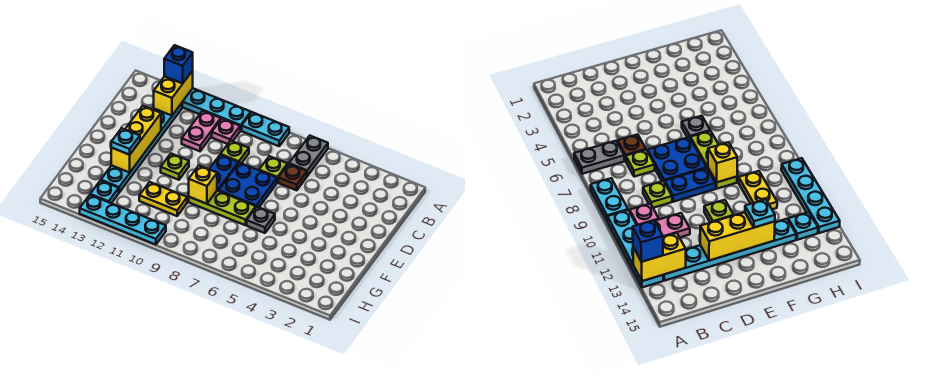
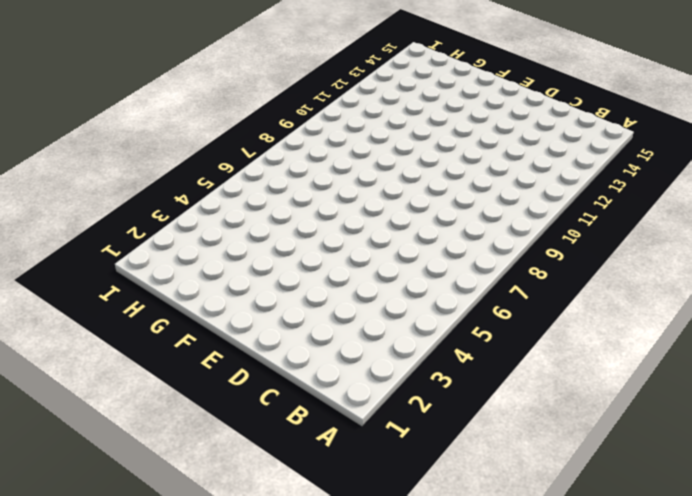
none -> grey 1x2 plate [289,136,328,176]
none -> cyan 1x2 plate [242,112,289,146]
none -> cyan 1x4 plate [182,88,251,131]

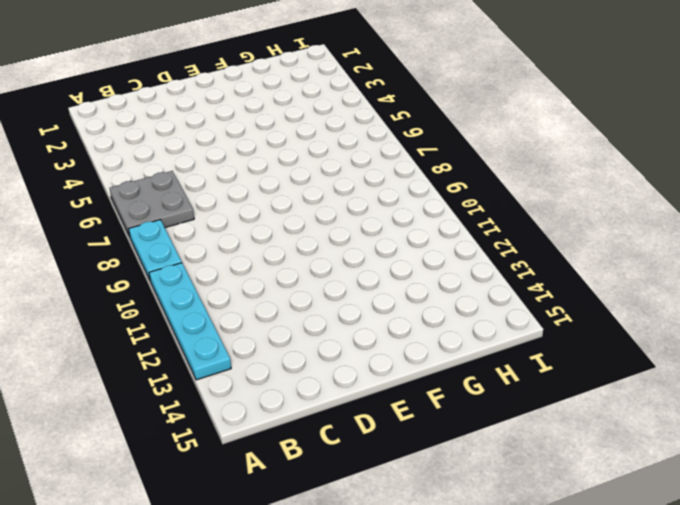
grey 2x2 plate [110,171,194,237] -> grey 1x2 plate [289,136,328,176]
none -> pink 1x1 plate [212,119,240,144]
none -> pink 1x2 plate [182,111,221,151]
none -> cyan 1x6 plate [101,103,182,192]

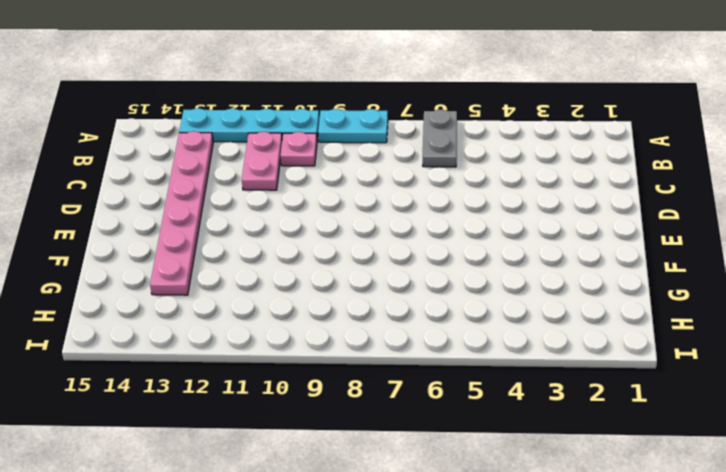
pink 1x6 plate [150,131,213,295] -> cyan 1x6 plate [101,103,182,192]
none -> brown 1x1 plate [278,164,307,190]
none -> lime 1x1 plate [259,156,288,182]
none -> lime 1x1 plate [220,141,249,163]

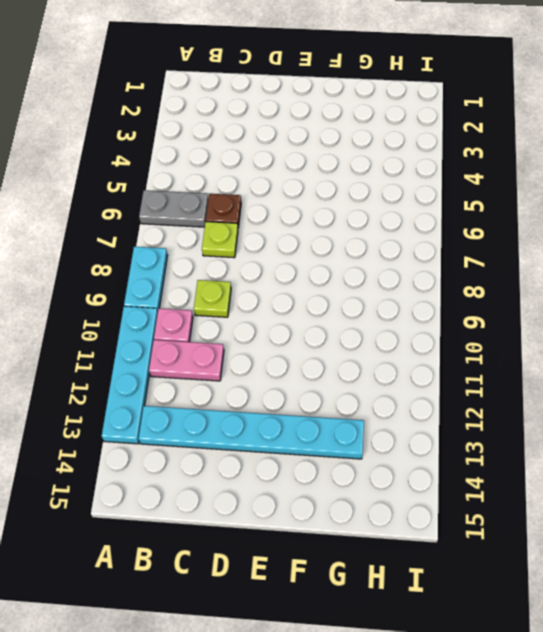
none -> blue 2x2 plate [219,163,277,207]
none -> blue 1x2 plate [209,155,238,191]
none -> lime 1x1 plate [161,154,189,180]

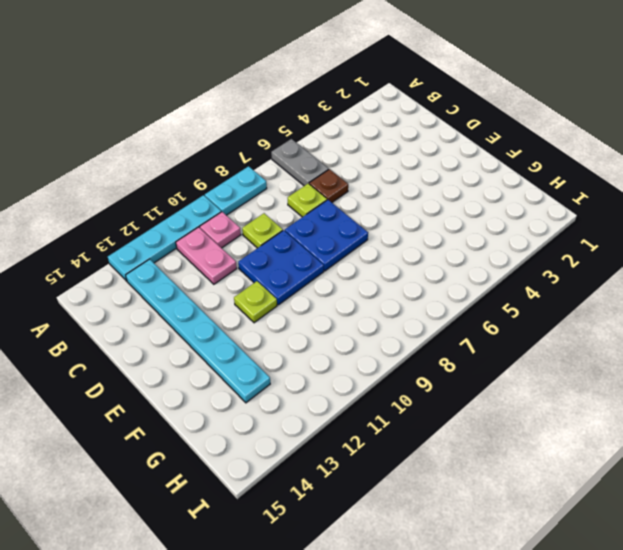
blue 2x2 plate [238,230,324,305] -> blue 1x2 plate [209,155,238,191]
none -> grey 1x1 plate [247,207,275,233]
none -> lime 1x3 plate [189,191,256,225]
none -> yellow 1x2 plate [139,182,187,216]

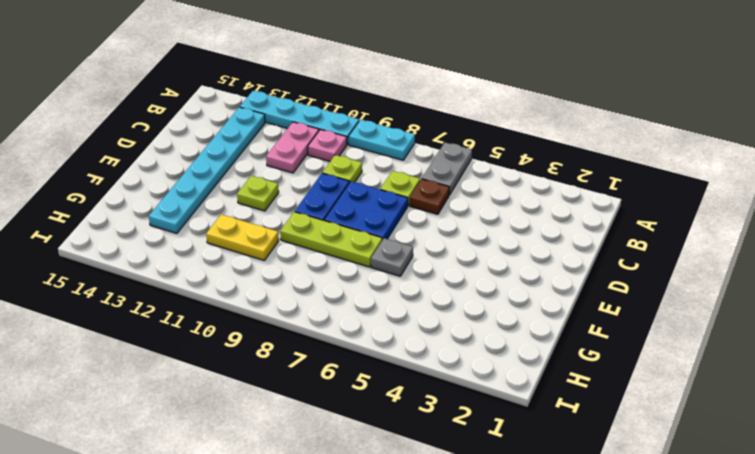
none -> cyan 1x1 plate [90,180,119,203]
none -> cyan 1x4 plate [80,195,166,245]
none -> yellow 1x2 brick [154,71,193,116]

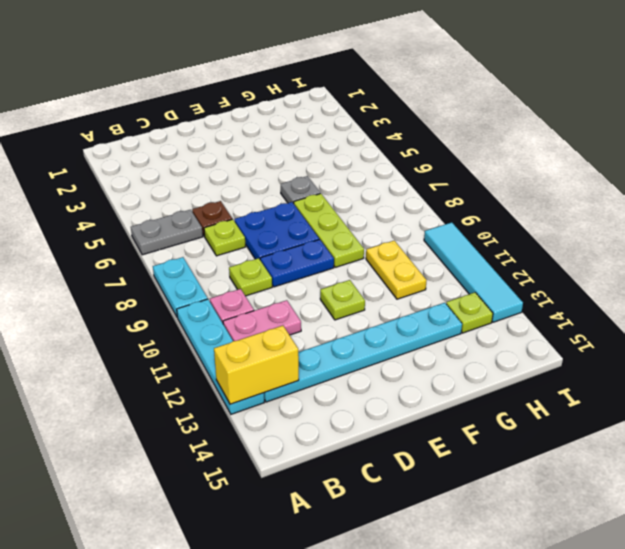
lime 1x1 plate [446,292,493,333] -> cyan 1x1 plate [90,180,119,203]
cyan 1x4 tile [424,222,523,322] -> cyan 1x4 plate [80,195,166,245]
none -> yellow 1x3 brick [111,106,161,172]
none -> yellow 1x1 brick [189,166,217,204]
none -> blue 1x1 brick [164,45,193,84]

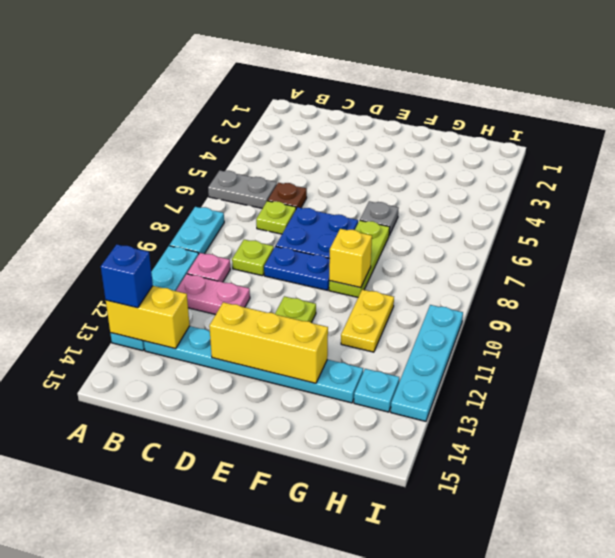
none -> cyan 1x1 plate [111,128,140,155]

